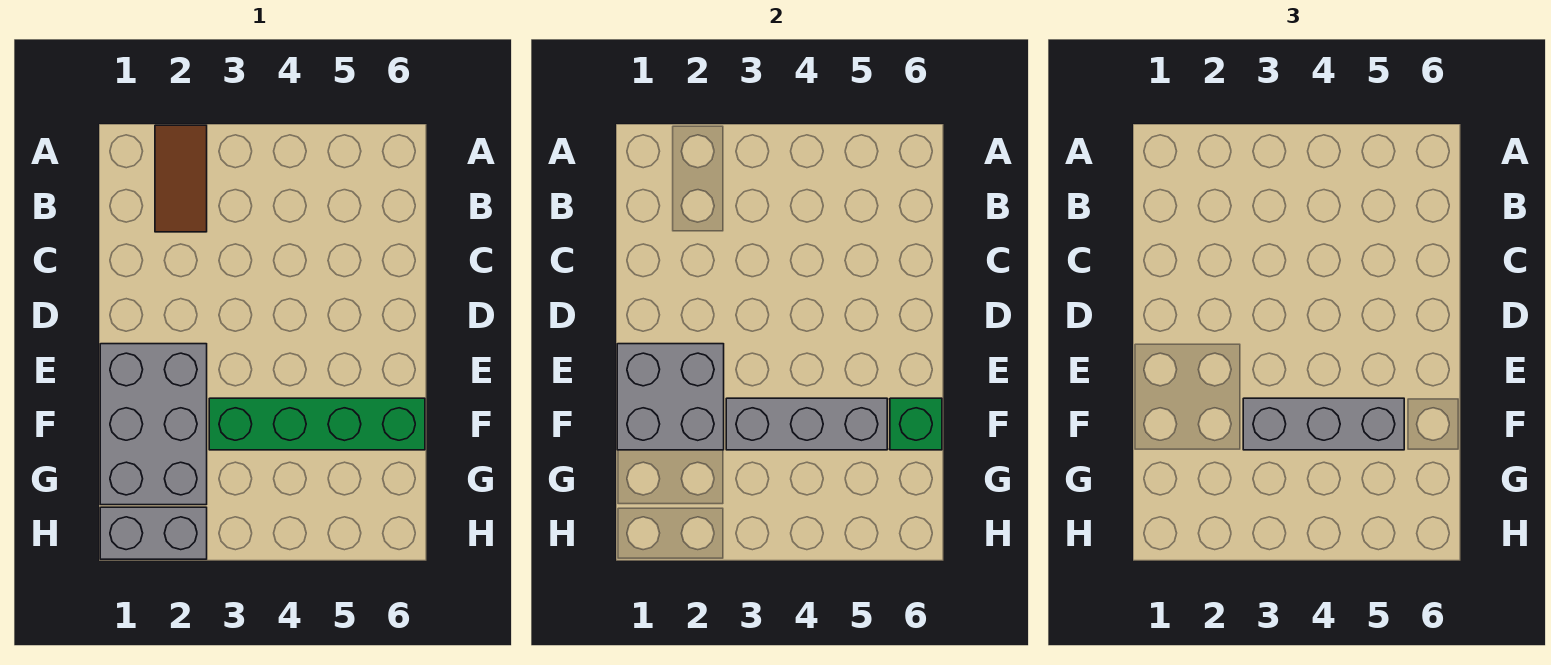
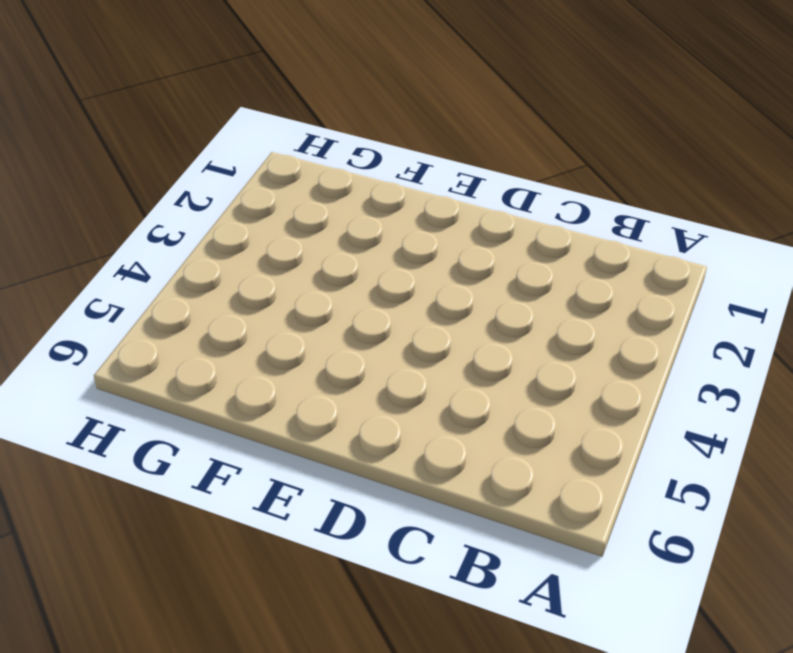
none -> brown 1x2 tile [155,125,207,232]
none -> grey 2x3 brick [100,344,207,505]

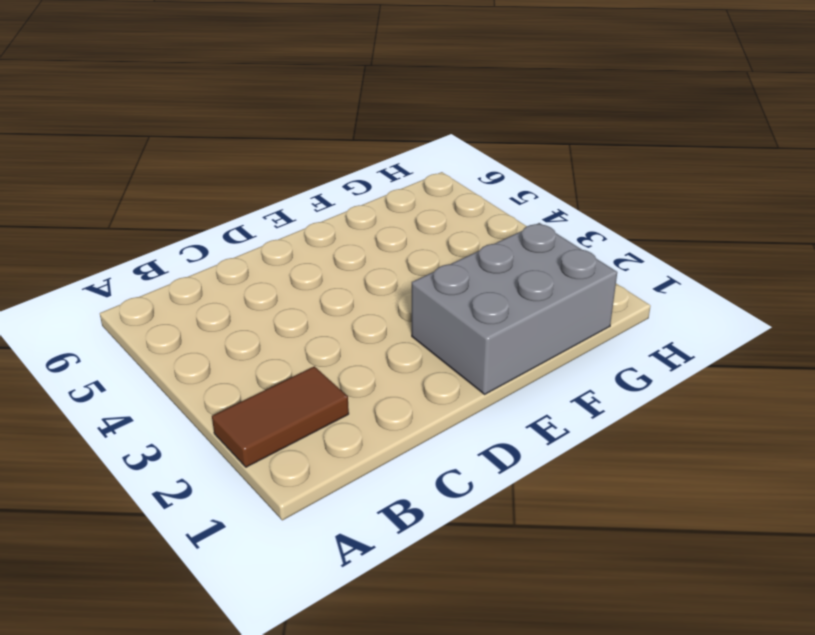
none -> green 1x4 brick [209,398,425,450]
none -> grey 1x2 brick [100,507,207,559]

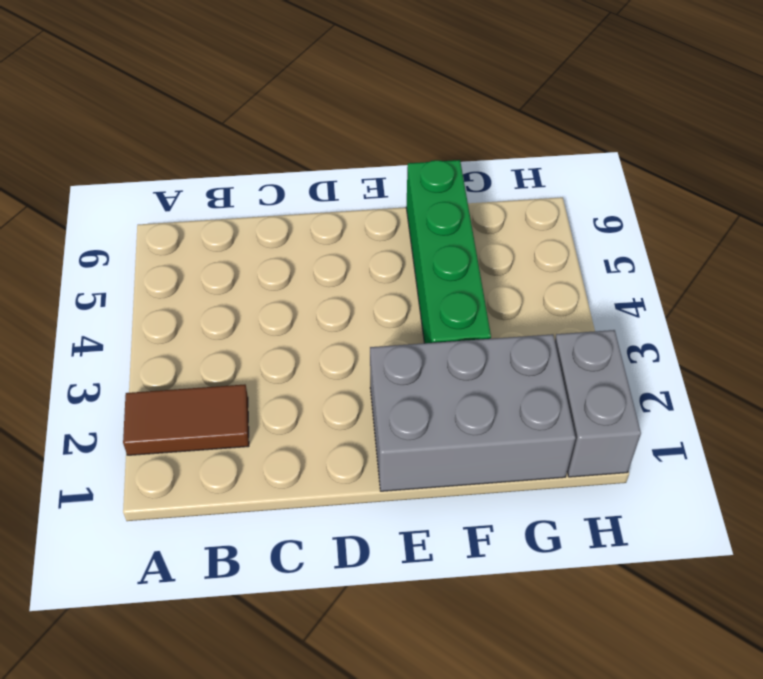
none -> grey 2x2 brick [617,344,724,450]
none -> grey 1x3 brick [726,398,887,450]

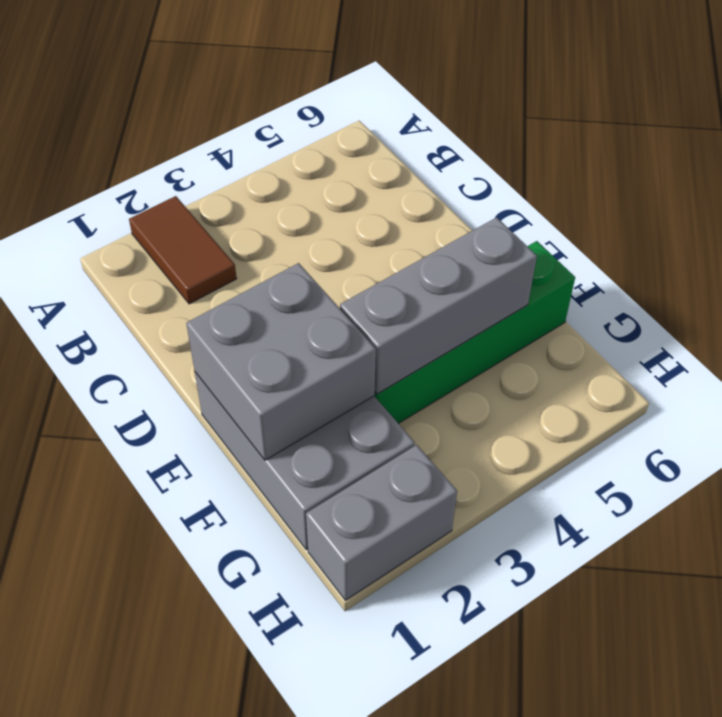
none -> green 1x1 brick [890,398,942,450]
none -> grey 1x3 brick [1243,398,1404,450]

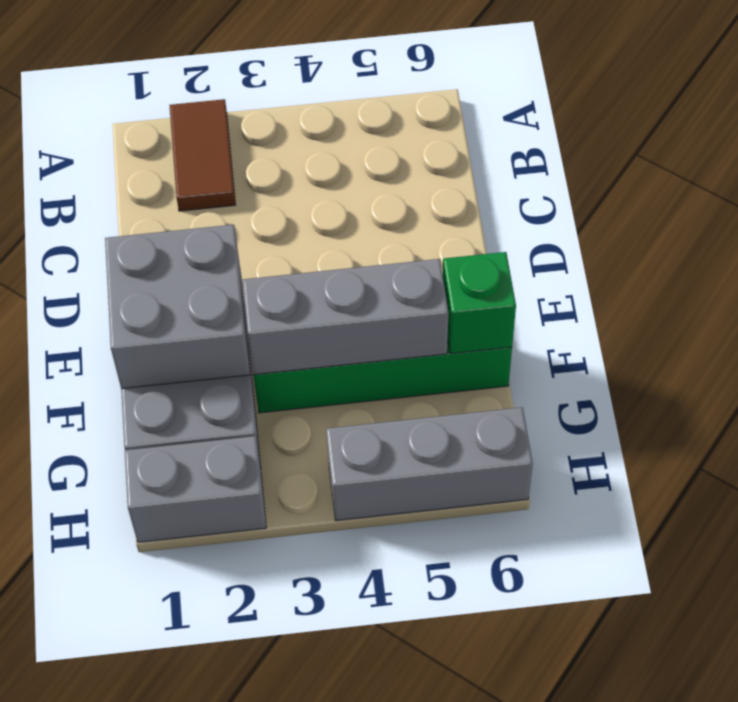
grey 1x3 brick [326,407,533,521] -> grey 1x3 brick moved to [1243,398,1404,450]

